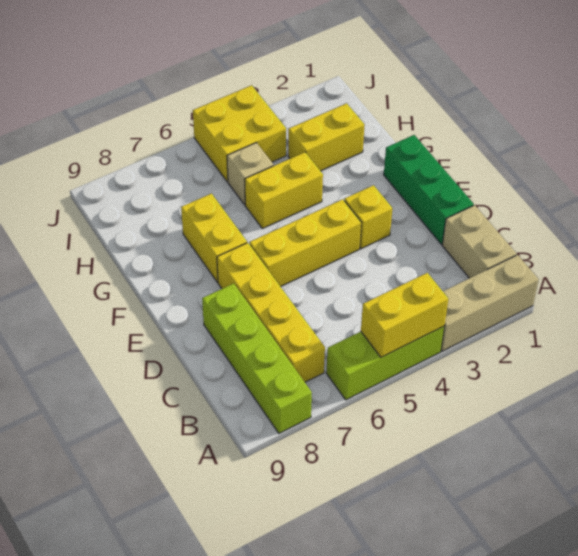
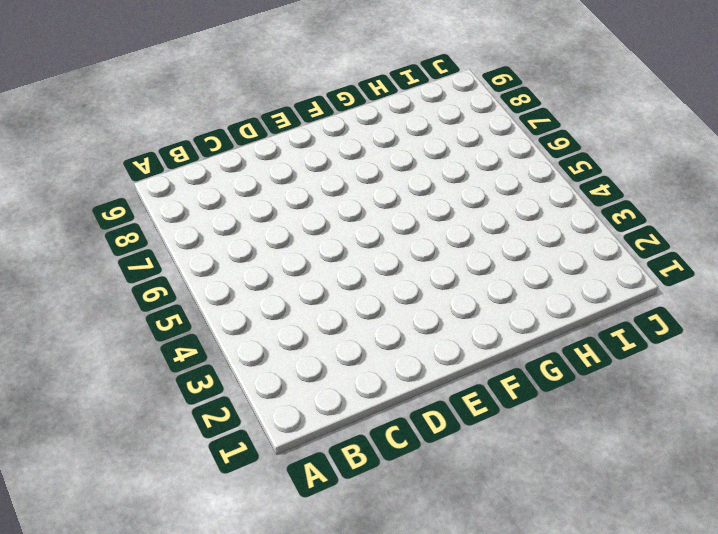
none -> tan 1x3 brick [441,255,539,351]
none -> lime 1x3 brick [326,326,444,400]
none -> lime 1x4 brick [202,283,312,433]

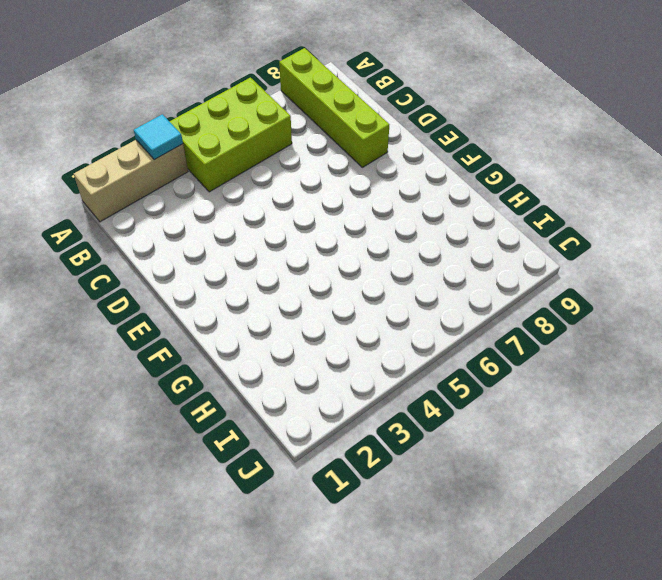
cyan 1x1 tile [134,114,183,160] -> none
lime 2x3 brick [169,78,292,192] -> lime 1x3 brick [326,326,444,400]
none -> tan 1x2 brick [442,205,516,278]
none -> yellow 1x4 brick [217,243,325,382]
none -> green 1x3 brick [384,135,474,244]

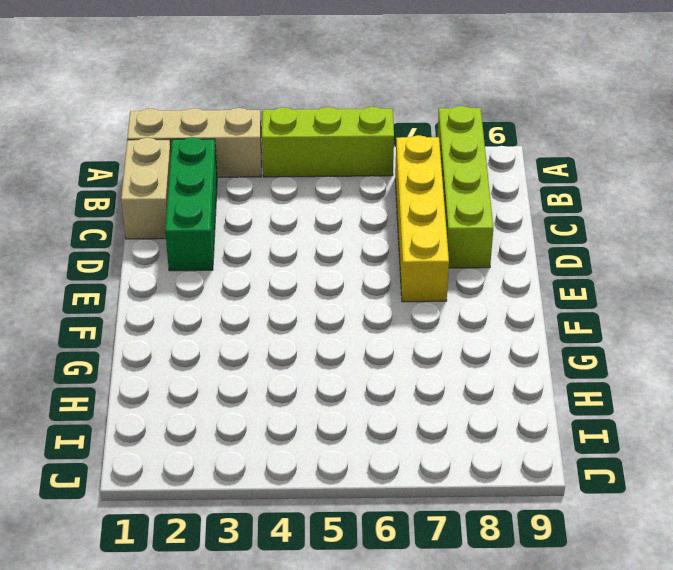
green 1x3 brick [165,137,217,271] -> green 1x3 brick moved to [384,135,474,244]
none -> yellow 1x1 brick [344,185,392,249]
none -> yellow 1x3 brick [249,199,361,287]
none -> yellow 1x2 brick [181,194,247,282]

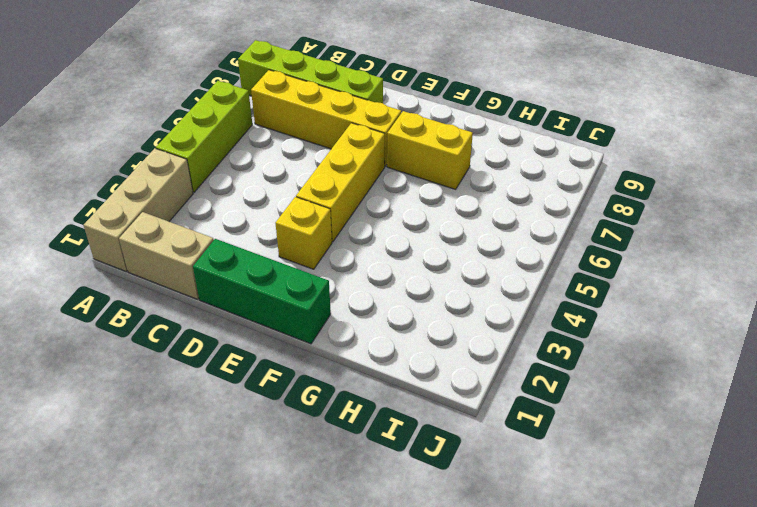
none -> yellow 1x2 brick [245,152,323,229]
none -> yellow 1x2 brick [288,103,365,171]
none -> tan 1x1 brick [227,143,274,205]

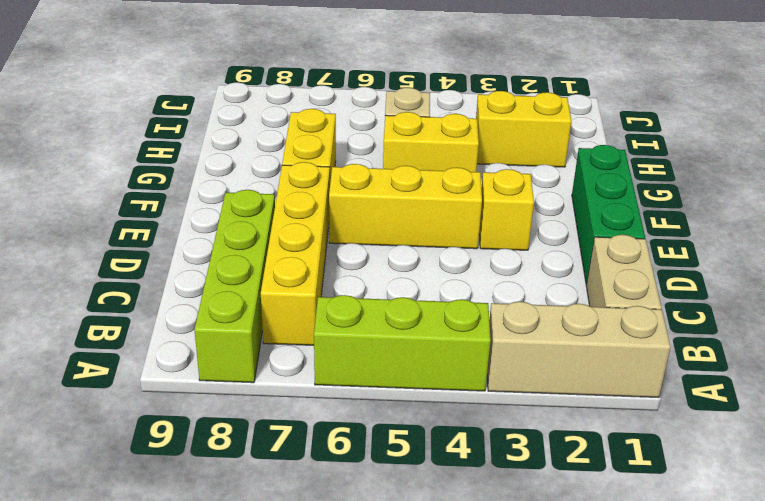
none -> yellow 2x2 brick [193,85,286,182]
none -> yellow 1x2 brick [361,273,448,357]

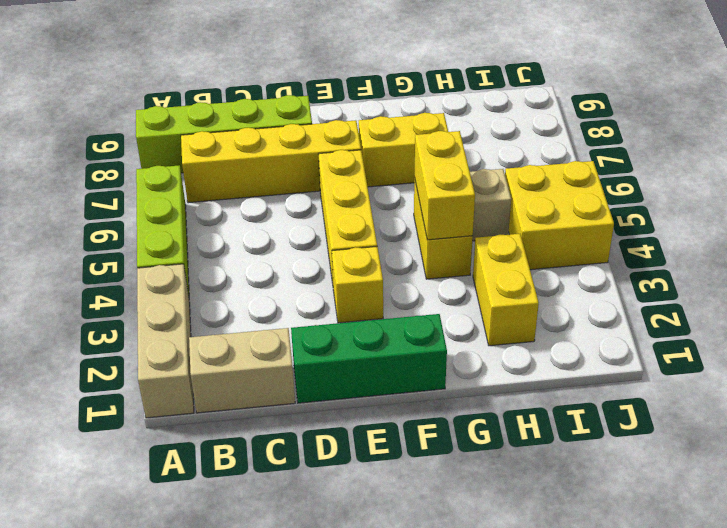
yellow 1x2 brick [414,131,475,240] -> yellow 1x2 brick moved to [361,273,448,357]

